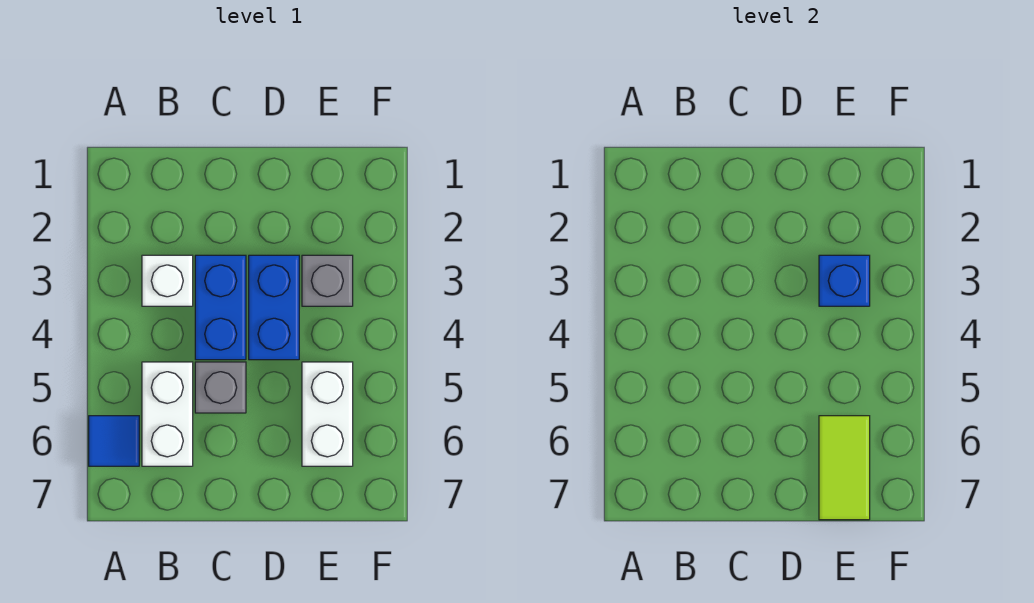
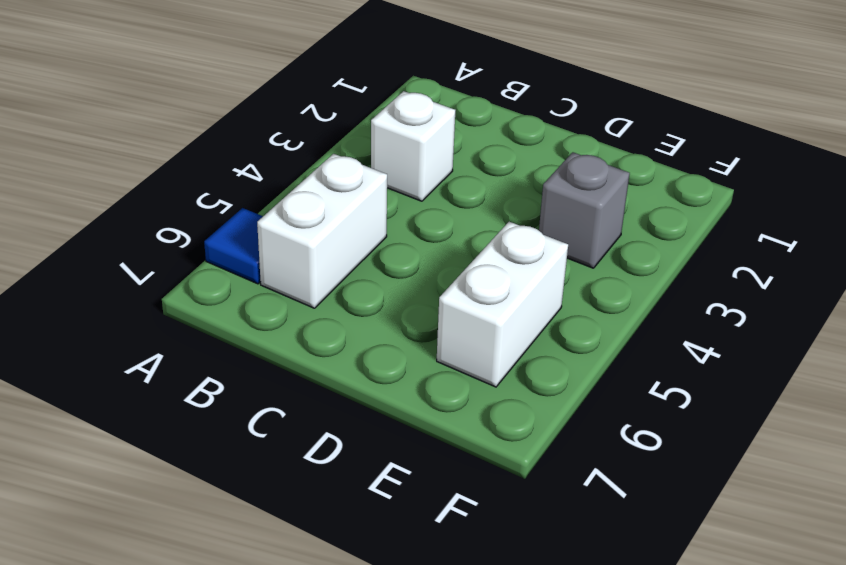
none -> blue 1x2 brick [195,255,246,360]
none -> grey 1x1 brick [195,362,246,413]

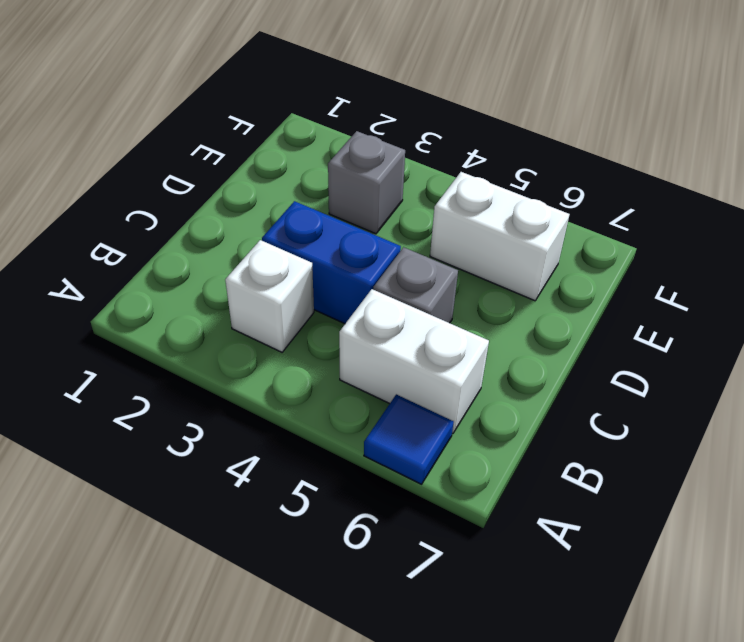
none -> blue 1x2 brick [249,255,299,360]
none -> blue 1x1 brick [819,255,870,306]

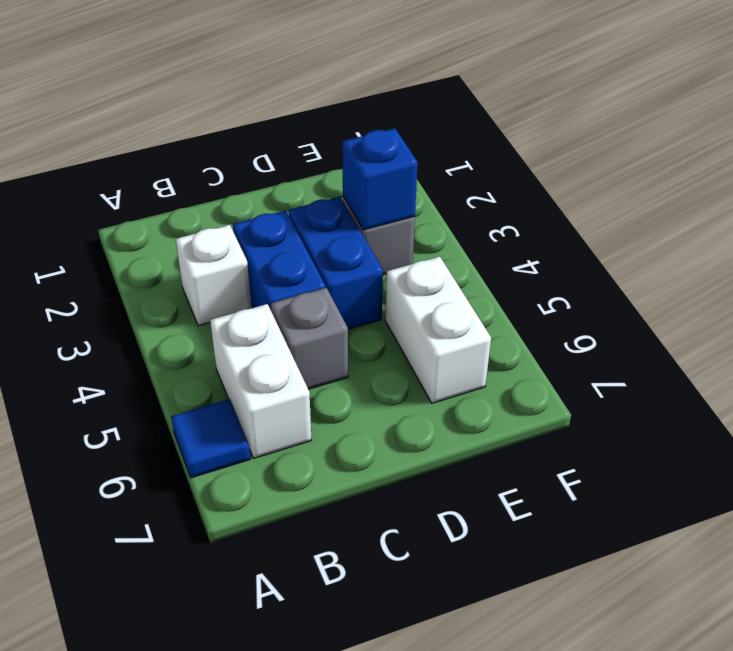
none -> lime 1x2 tile [819,416,870,520]

